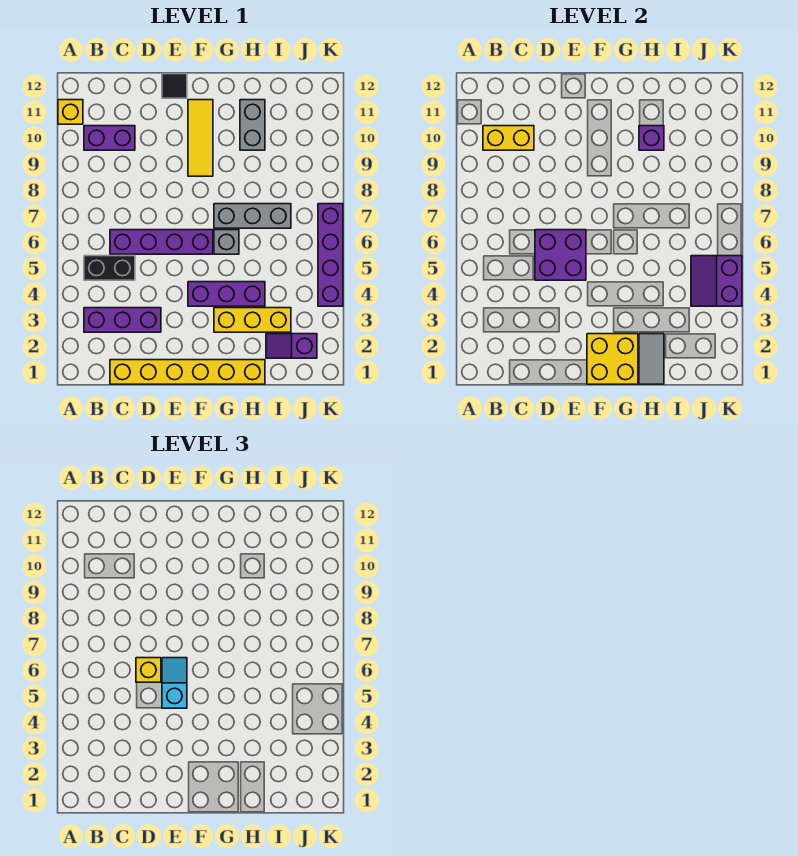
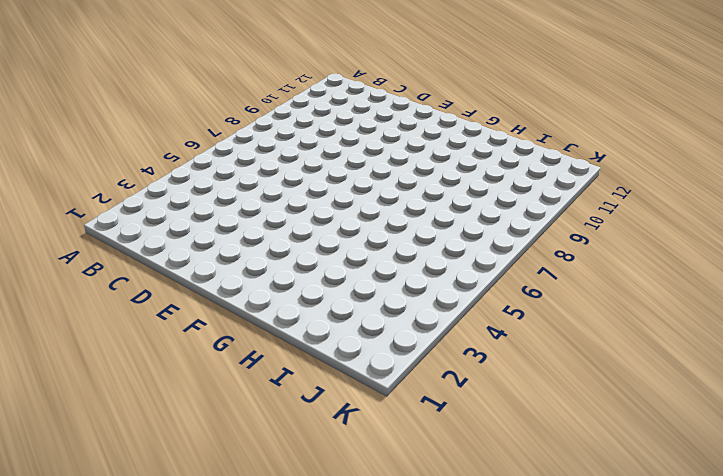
none -> yellow 1x1 brick [58,100,83,124]
none -> purple 1x3 brick [84,308,161,332]
none -> black 1x2 brick [84,256,135,280]

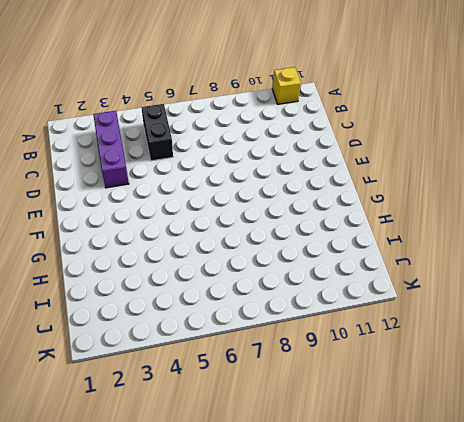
none -> purple 1x2 brick [84,126,135,150]
none -> yellow 1x6 brick [110,360,265,384]
none -> purple 1x4 brick [110,230,213,254]

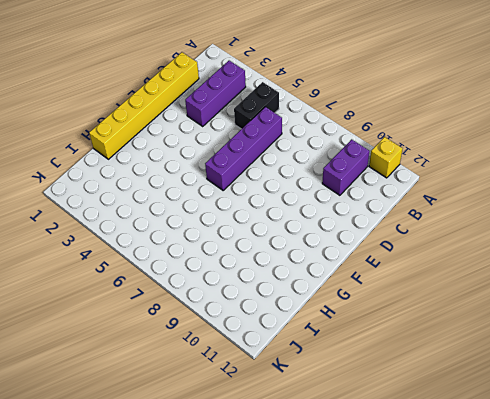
none -> black 1x1 tile [162,74,187,98]
none -> purple 1x3 brick [188,282,265,306]
none -> yellow 1x3 tile [188,100,213,176]

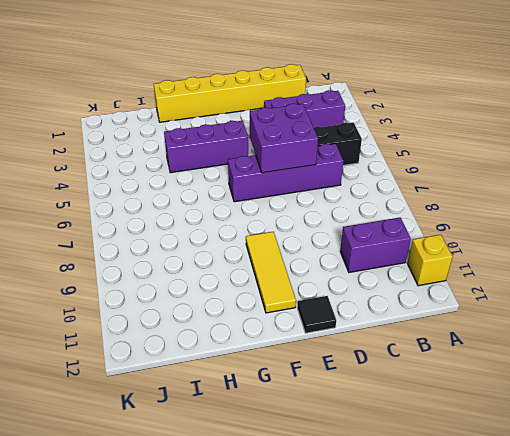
none -> yellow 1x3 brick [214,308,291,332]
none -> grey 1x1 brick [214,230,239,254]
none -> grey 1x3 brick [214,204,291,228]

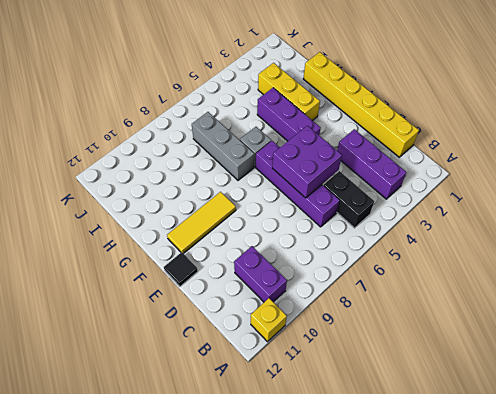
none -> grey 1x2 brick [240,100,265,150]
none -> purple 1x2 slope [266,334,317,358]
none -> purple 1x4 brick [318,204,343,306]

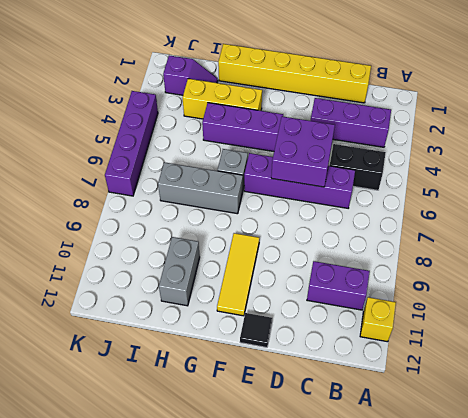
none -> yellow 1x2 brick [483,126,534,150]
none -> yellow 2x2 brick [587,334,638,384]
none -> grey 1x2 tile [639,334,664,384]

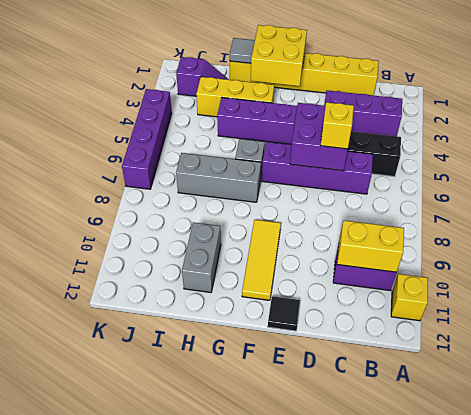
grey 1x1 tile [230,38,255,63] -> grey 1x2 tile [639,334,664,384]
none -> purple 1x1 brick [639,126,664,150]
none -> purple 2x2 slope [691,256,742,306]
none -> cyan 1x2 slope [162,658,187,708]

